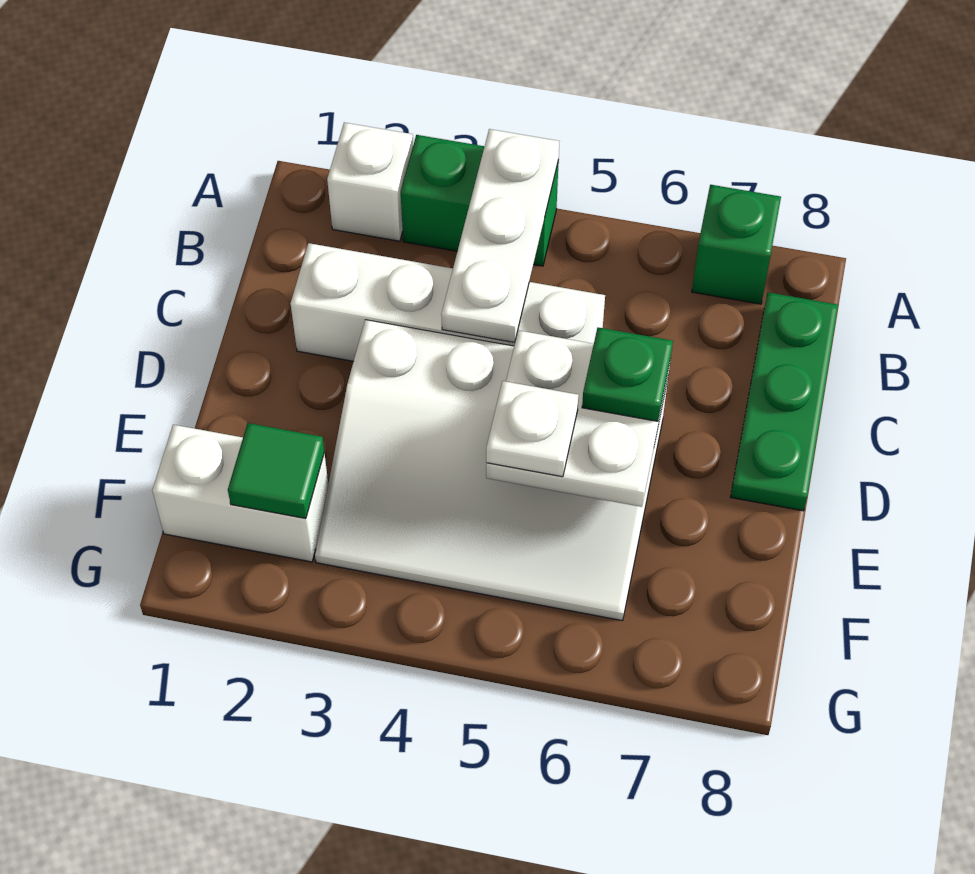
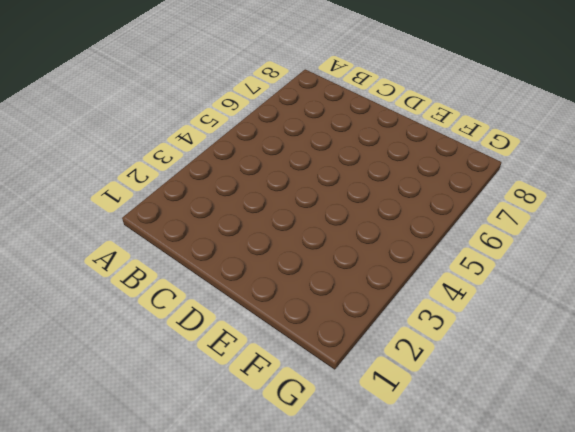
none -> white 1x1 brick [327,123,413,241]
none -> green 1x2 brick [401,135,559,266]
none -> green 1x1 brick [692,185,781,304]

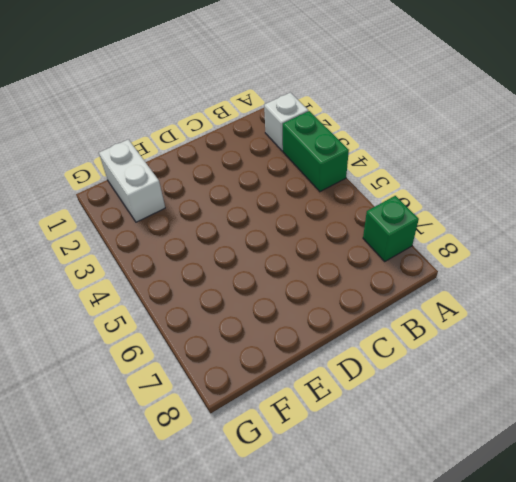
none -> green 1x3 plate [731,292,838,511]
none -> white 1x4 brick [291,243,605,361]
none -> white 3x4 slope [315,320,668,621]

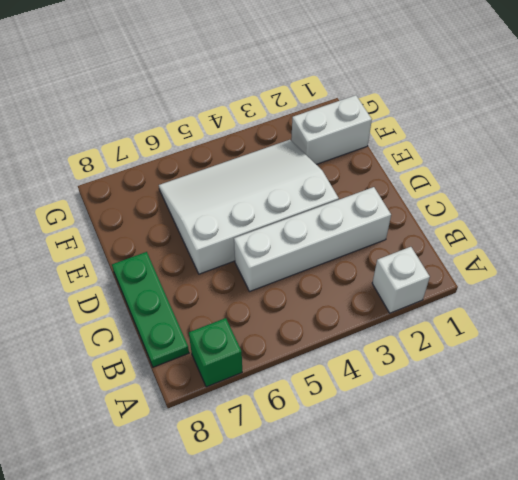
none -> green 1x2 brick [401,135,559,266]
none -> white 1x3 plate [441,129,559,342]
none -> white 2x2 plate [486,330,670,507]

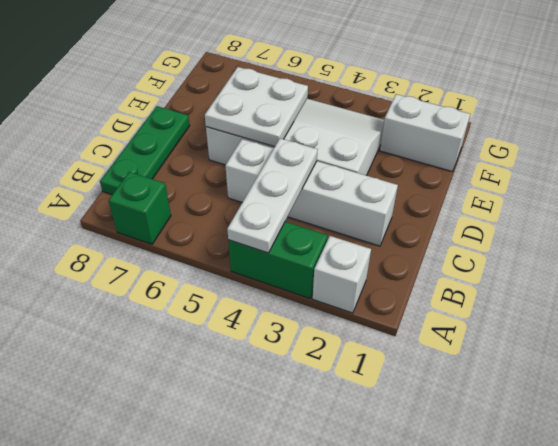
none -> green 1x1 tile [228,423,324,519]
none -> green 1x1 plate [582,327,673,421]
none -> white 1x1 plate [486,381,579,477]

